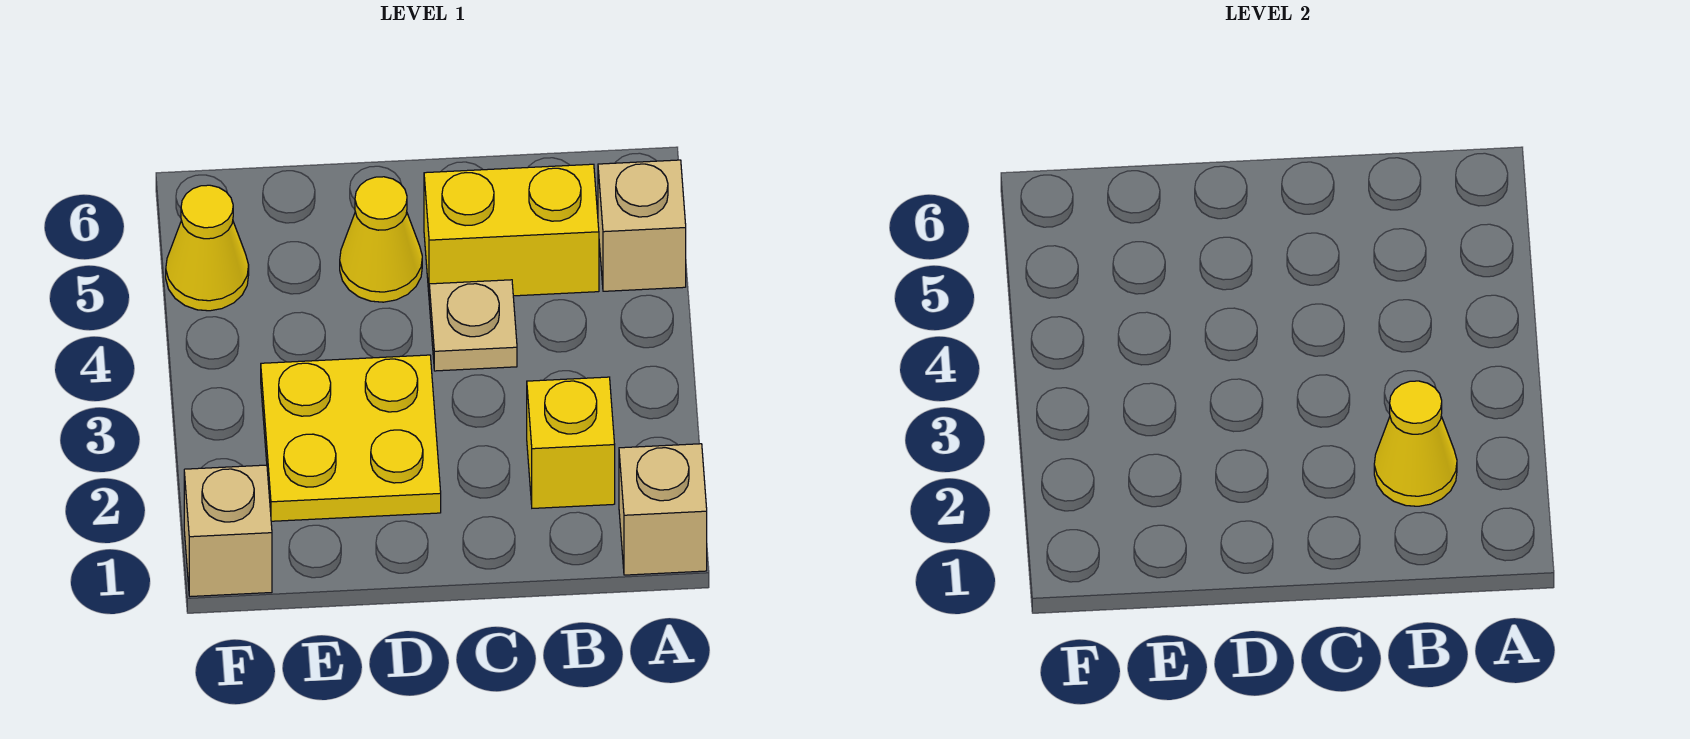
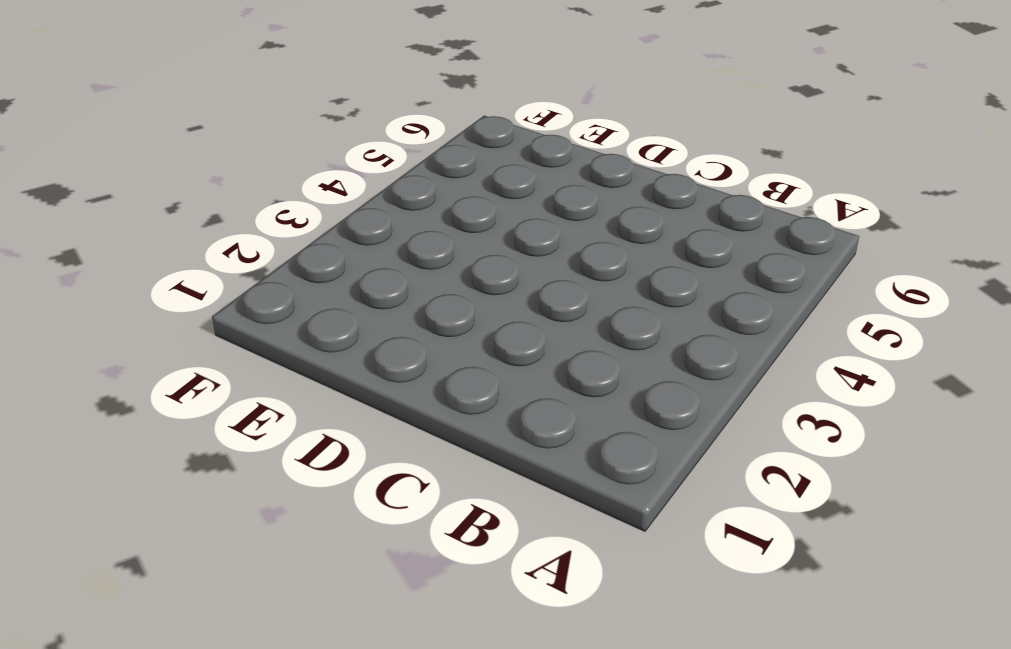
none -> tan 1x1 brick [619,444,707,575]
none -> tan 1x1 brick [598,160,686,291]

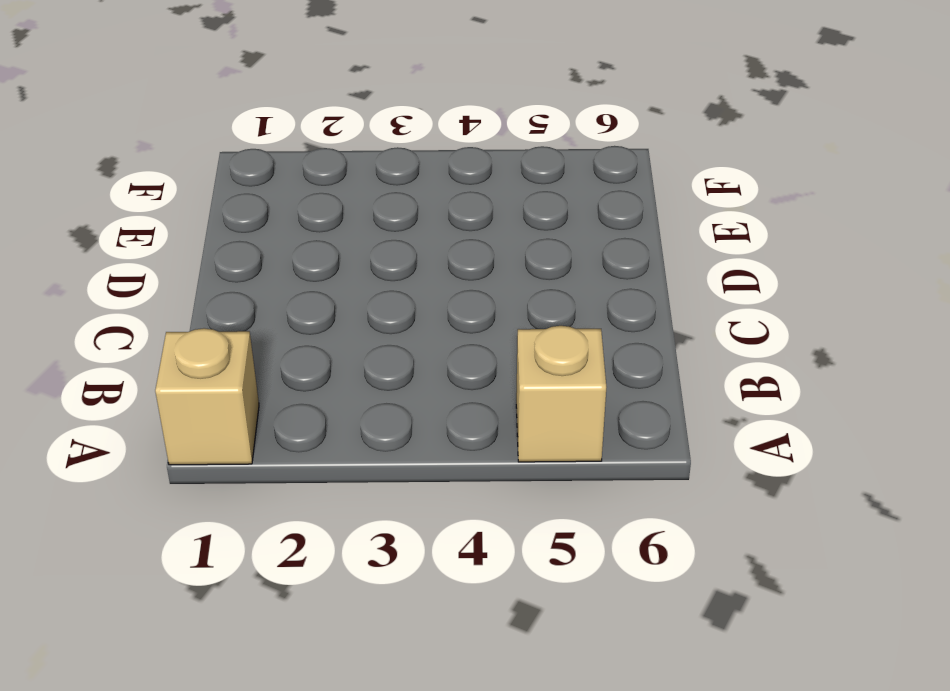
none -> yellow 1x1 brick [527,377,615,508]
none -> yellow 1x2 brick [424,164,599,296]

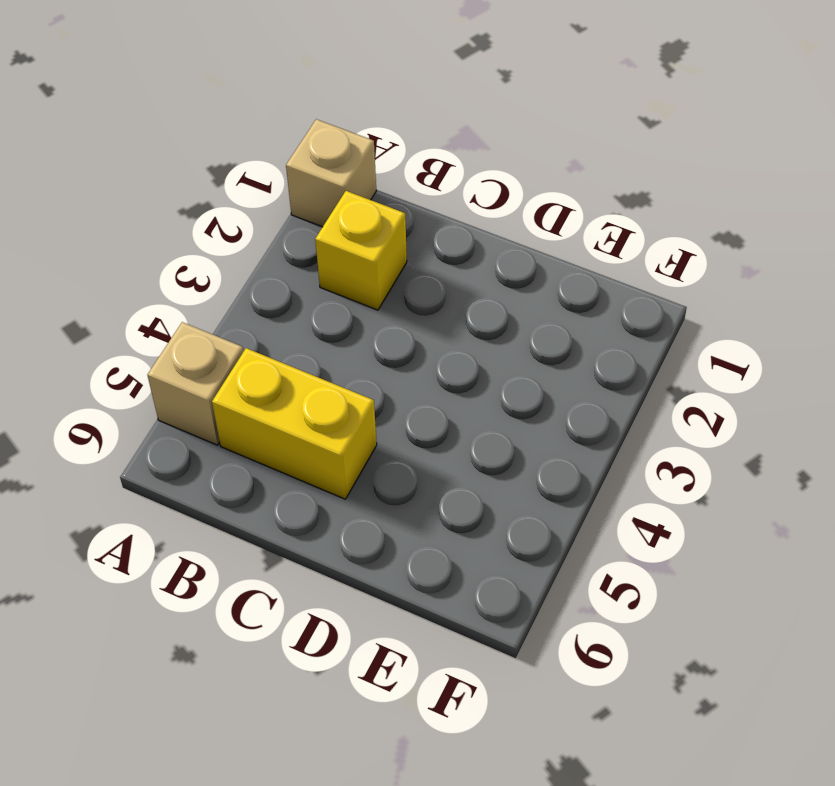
none -> tan 1x1 plate [429,280,517,371]
none -> yellow 2x2 plate [261,355,441,521]

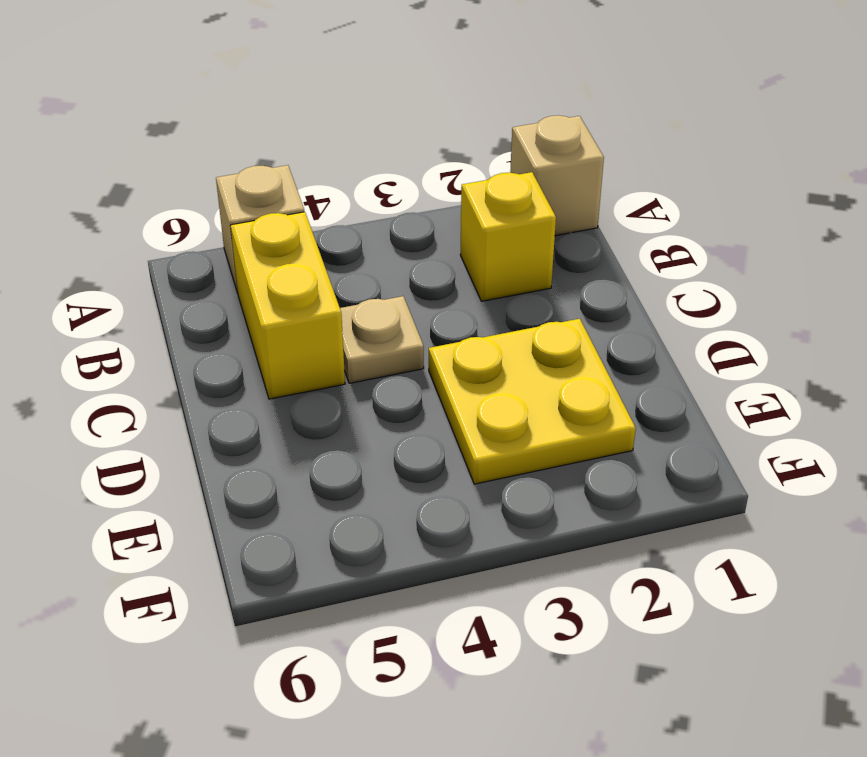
none -> yellow 1x1 cone [340,177,422,302]
none -> tan 1x1 brick [184,465,272,597]

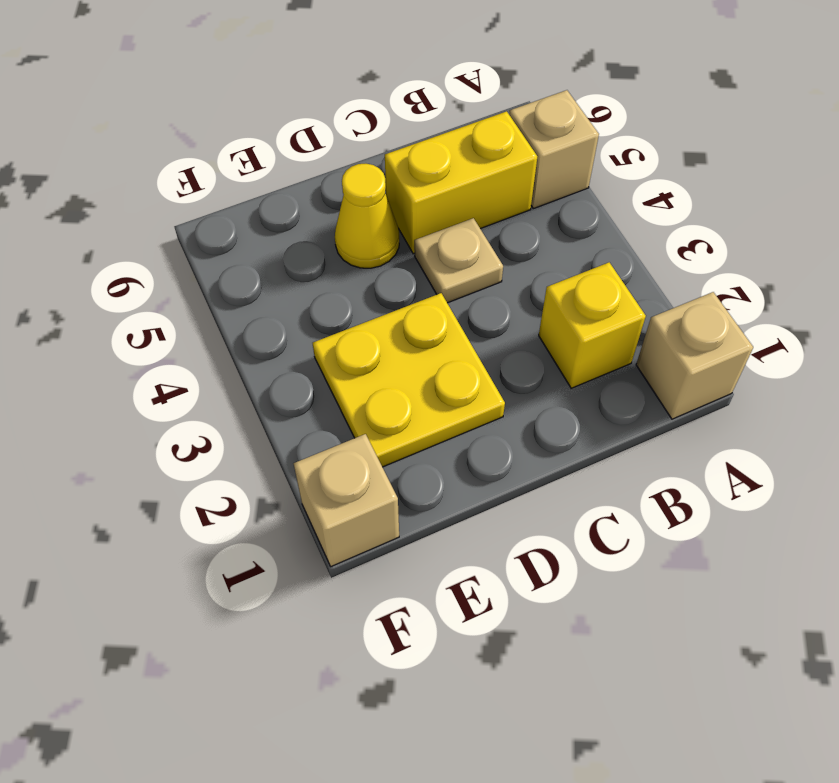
none -> yellow 1x1 cone [166,185,249,311]
none -> yellow 1x1 cone [1374,381,1457,506]

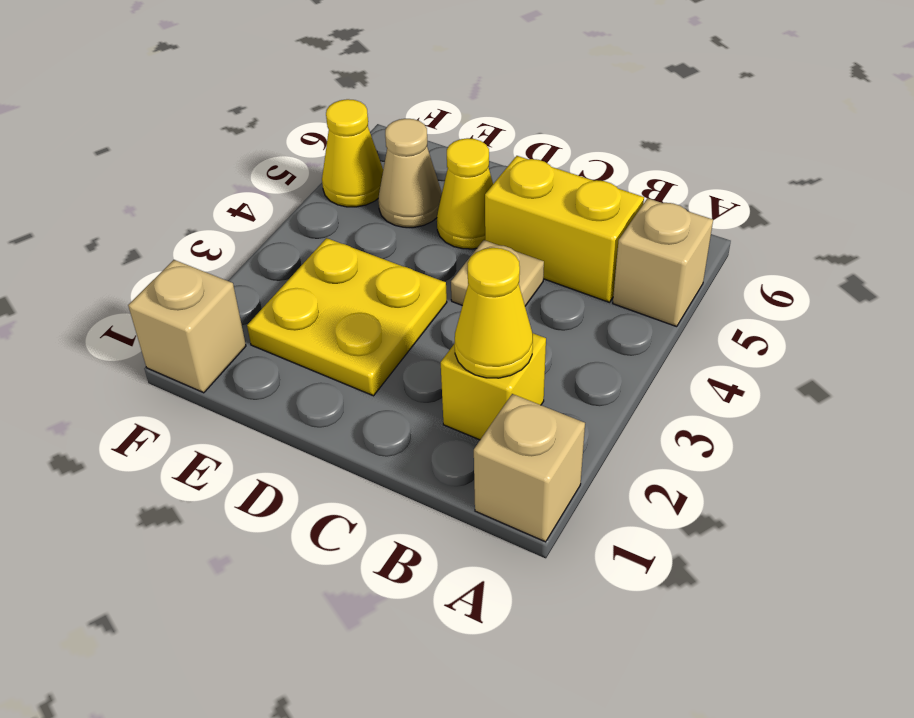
tan 1x1 cone [378,119,442,228] -> none

